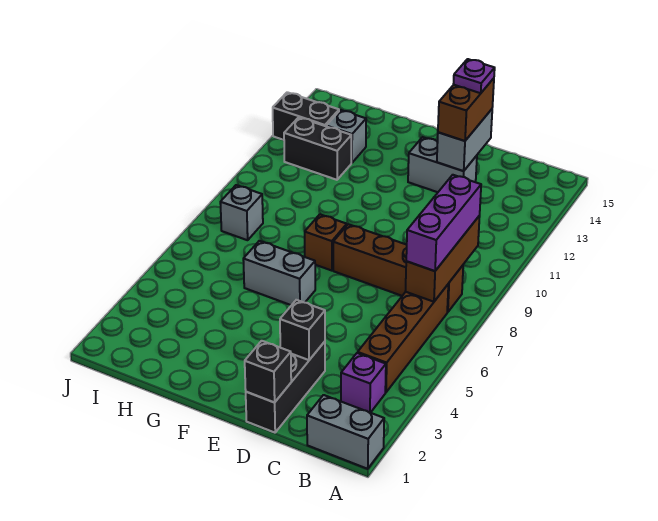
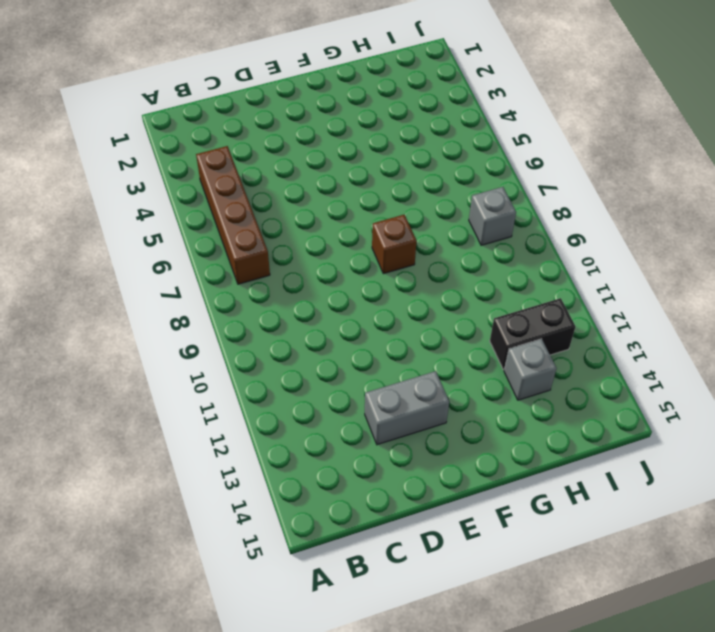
none -> grey 1x2 brick [307,395,384,469]
none -> purple 1x1 brick [341,353,386,413]
none -> brown 1x4 brick [333,224,463,312]

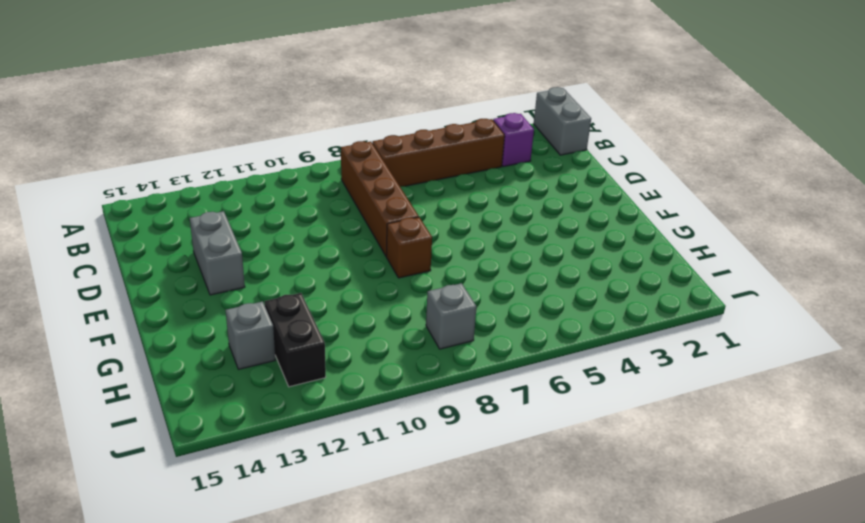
none -> black 1x3 brick [246,342,325,433]
none -> grey 1x2 brick [243,241,315,305]
none -> black 1x2 brick [273,92,339,140]

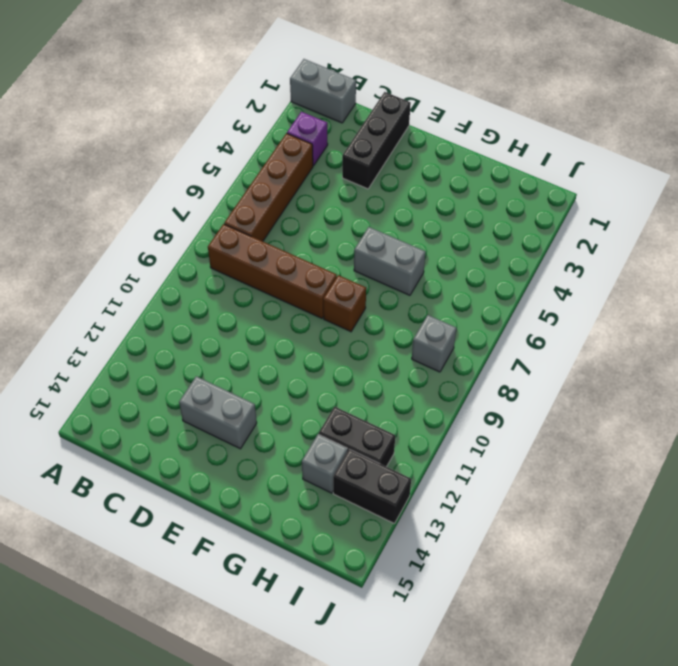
none -> brown 1x3 brick [405,216,480,302]
none -> black 1x1 brick [245,341,291,402]
none -> black 1x1 brick [280,300,325,360]

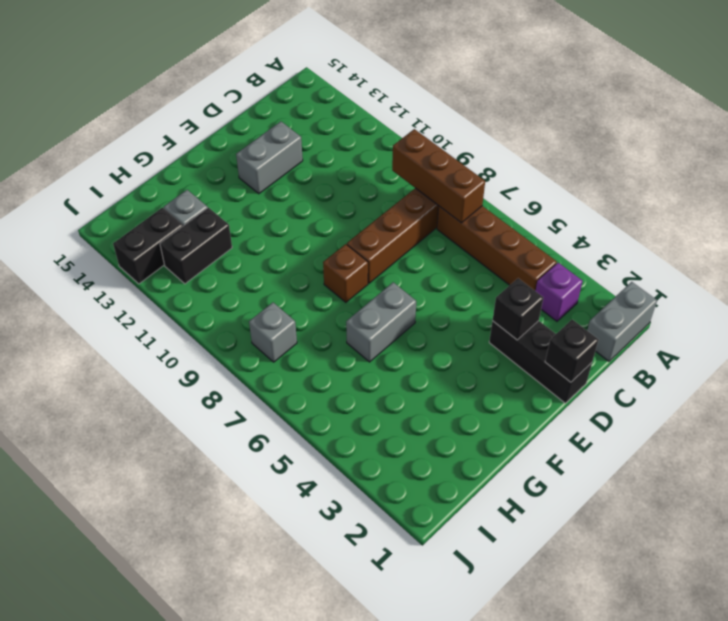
none -> grey 1x2 brick [437,109,492,171]
none -> purple 1x3 brick [406,175,481,271]
none -> brown 1x2 brick [438,78,494,141]

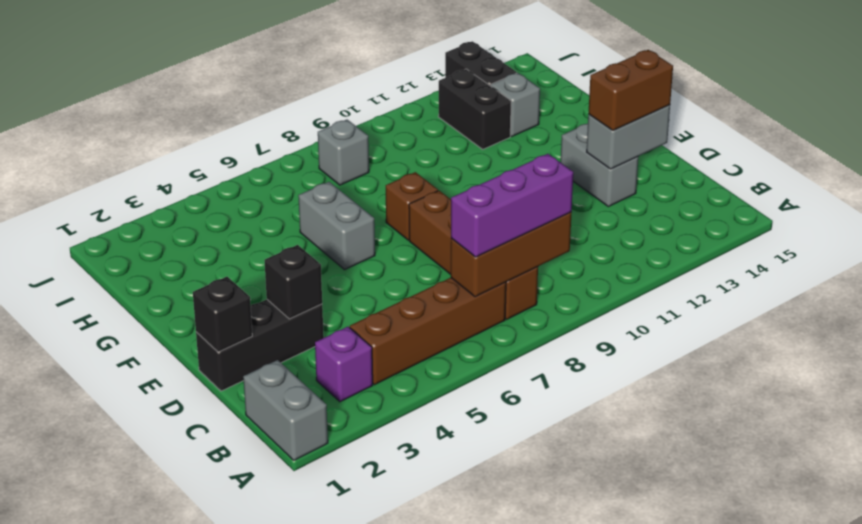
none -> purple 1x1 plate [453,59,495,93]

